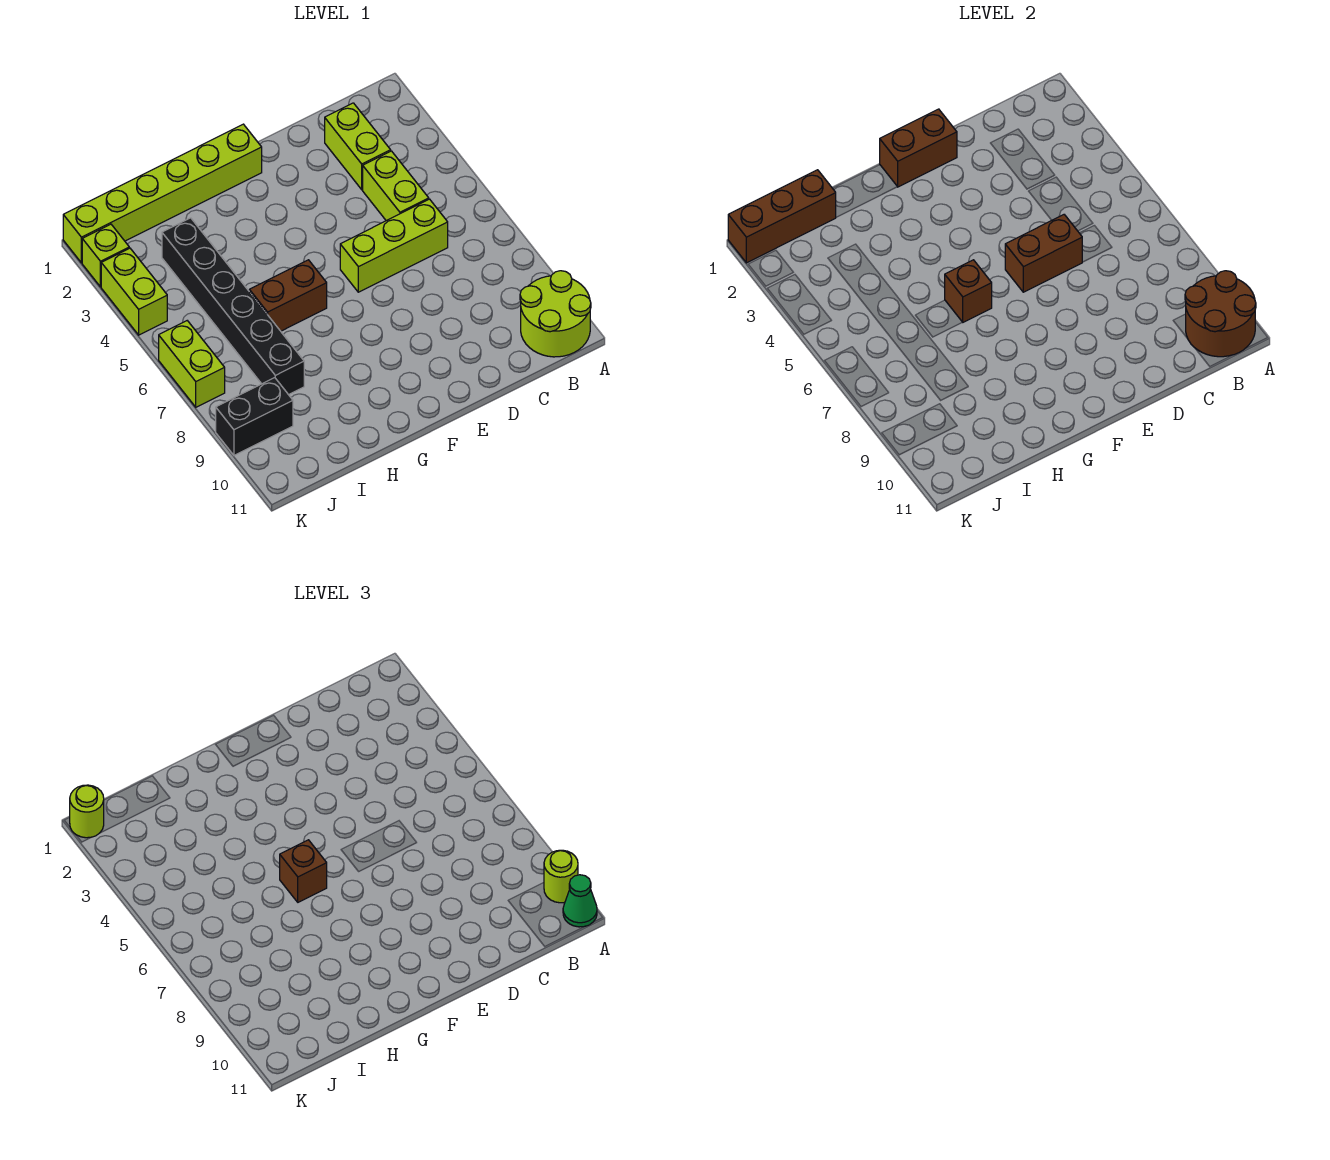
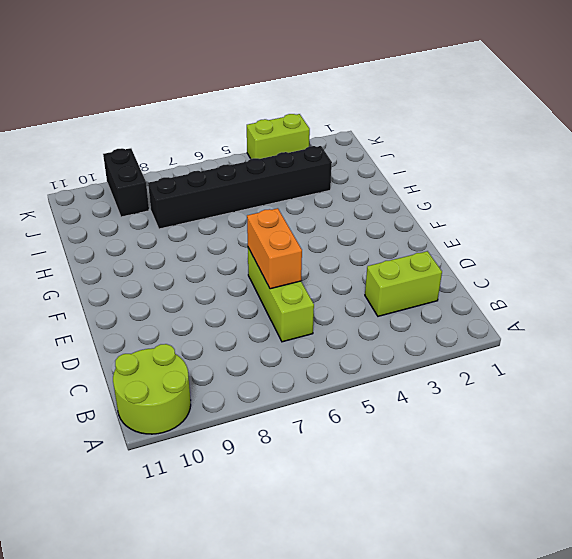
orange 1x2 brick [247,208,302,289] -> brown 1x2 brick [1005,215,1082,292]
none -> lime 1x2 brick [363,151,429,221]
none -> lime 1x6 brick [63,124,262,263]
none -> brown 1x2 brick [249,260,327,331]

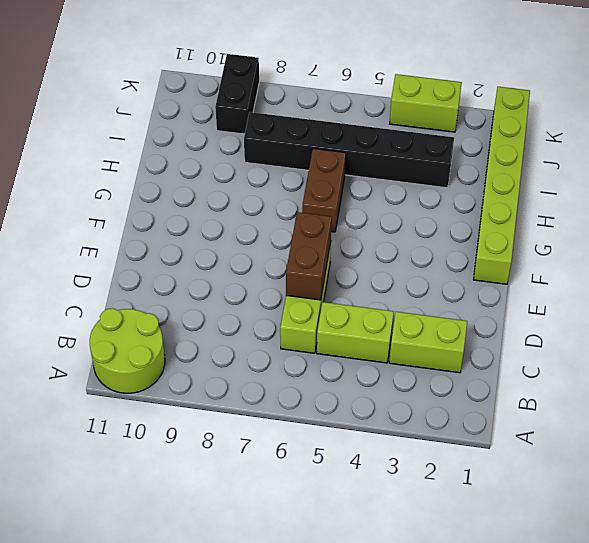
none -> lime 1x1 brick [82,224,129,287]
none -> lime 1x2 brick [159,321,225,407]
none -> brown 2x2 round brick [1185,271,1256,357]

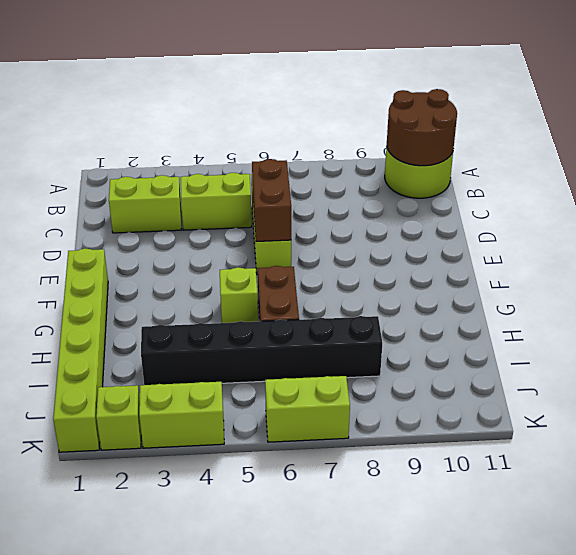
lime 1x1 brick [220,267,258,323] -> none
none -> black 1x2 brick [216,378,293,455]
none -> brown 1x2 brick [880,109,957,187]
none -> brown 1x1 brick [945,260,992,322]

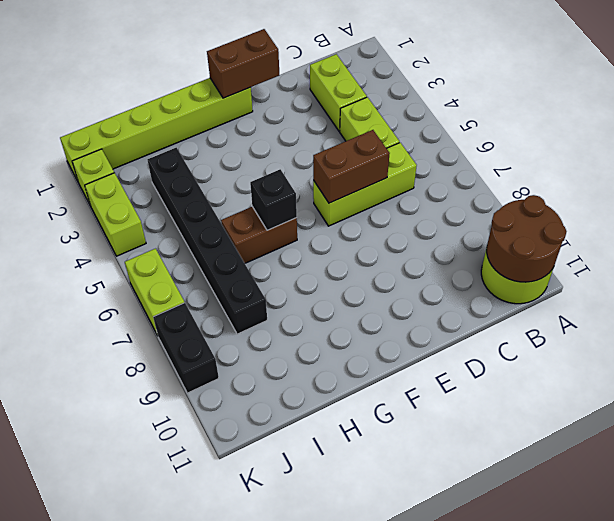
black 1x1 brick [250,169,297,230] -> brown 1x1 brick [945,260,992,322]
black 1x2 brick [153,303,219,393] -> black 1x2 brick turned to [216,378,293,455]
none -> brown 1x3 brick [728,170,836,263]
none -> lime 1x1 round brick [544,850,578,903]
none -> green 1x1 cone [563,875,597,927]

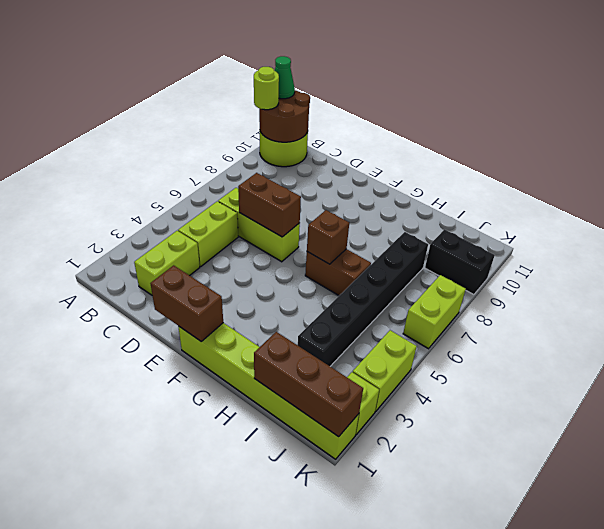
none -> brown 1x1 brick [280,840,327,902]
none -> lime 1x1 round brick [70,785,104,838]

